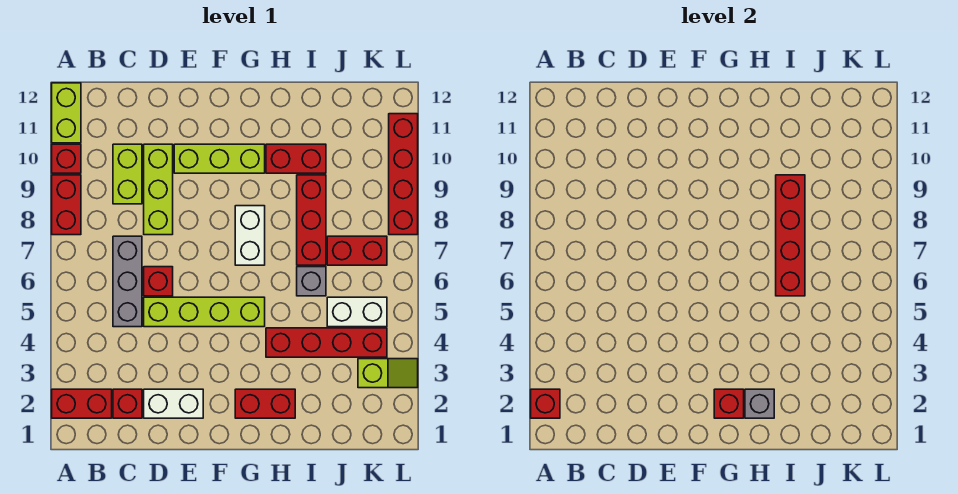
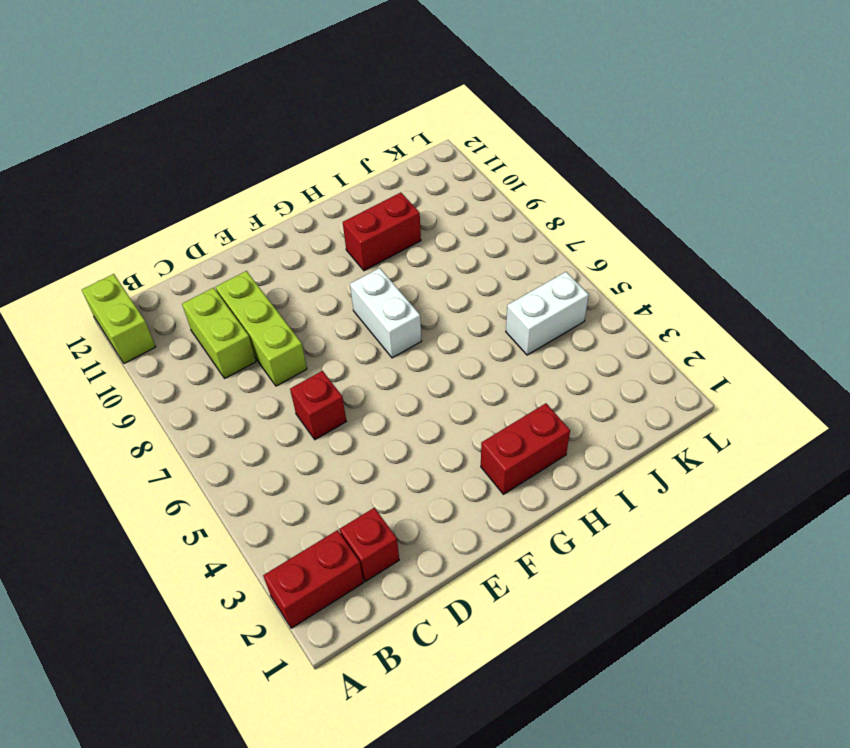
none -> red 1x2 brick [52,175,81,235]
none -> red 1x1 brick [52,144,81,173]
none -> grey 1x3 brick [113,236,142,327]

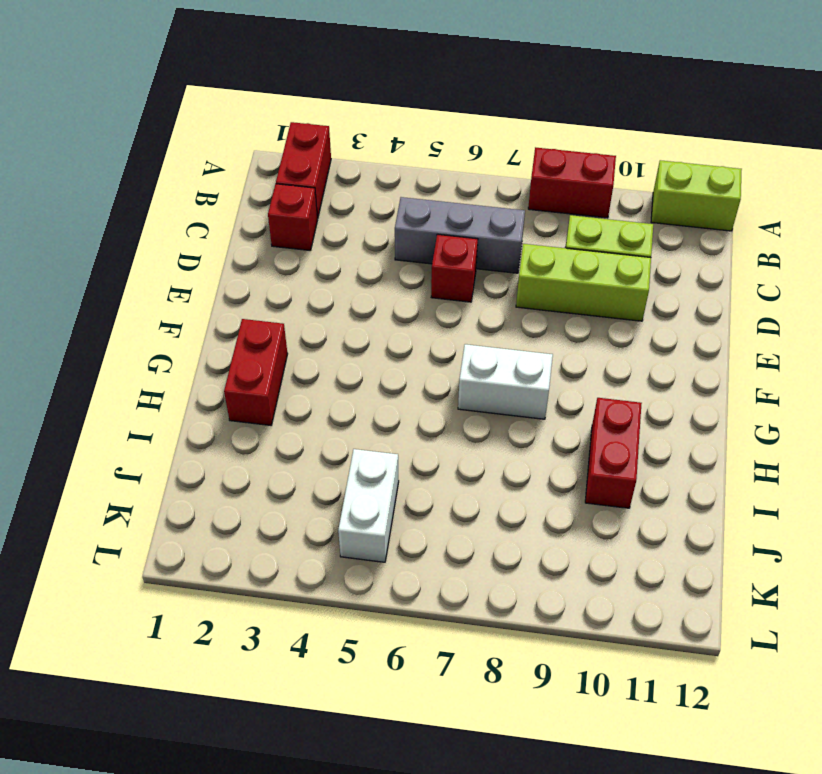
none -> red 1x1 brick [52,144,81,173]
none -> white 1x2 brick [144,389,203,418]
none -> lime 1x4 brick [144,297,265,327]

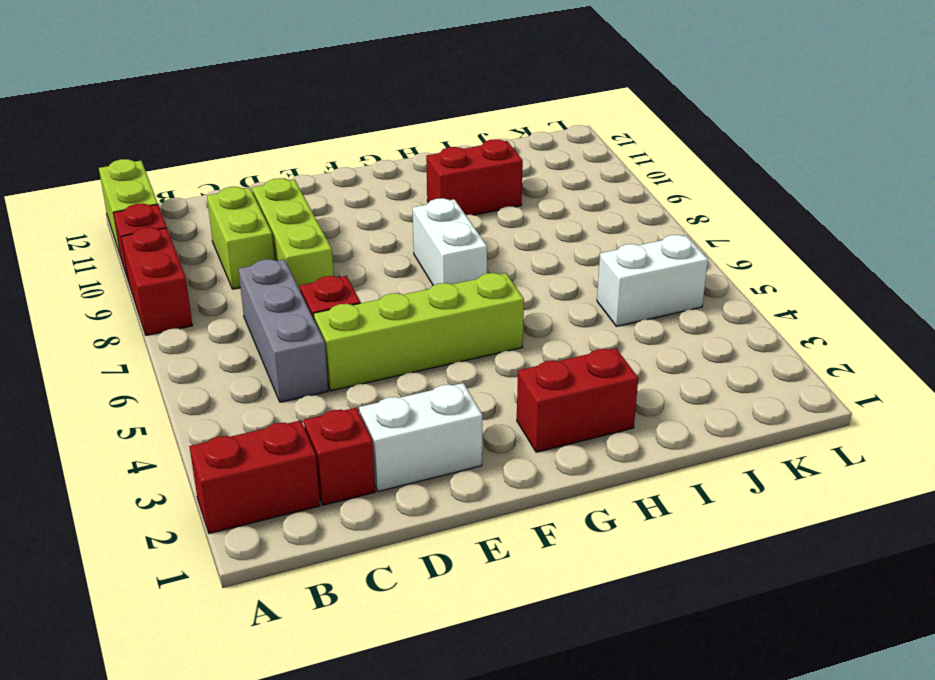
none -> lime 1x3 brick [174,144,265,173]
none -> red 1x4 brick [266,328,387,357]
none -> grey 1x1 brick [297,267,326,296]

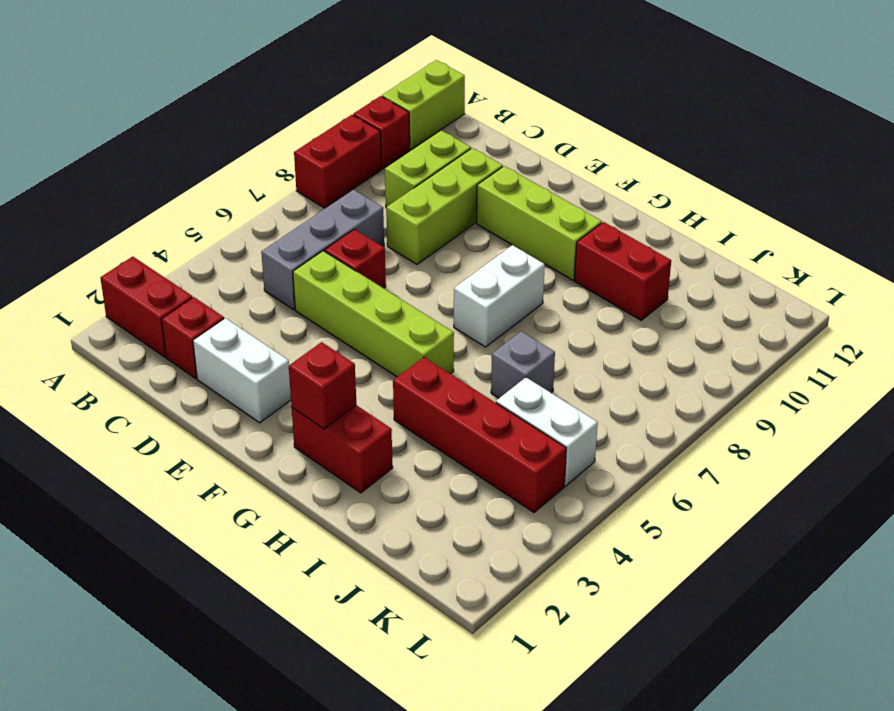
none -> red 1x3 brick [297,175,326,265]
none -> red 1x2 brick [327,236,387,265]
none -> lime 1x2 slope [358,359,418,388]

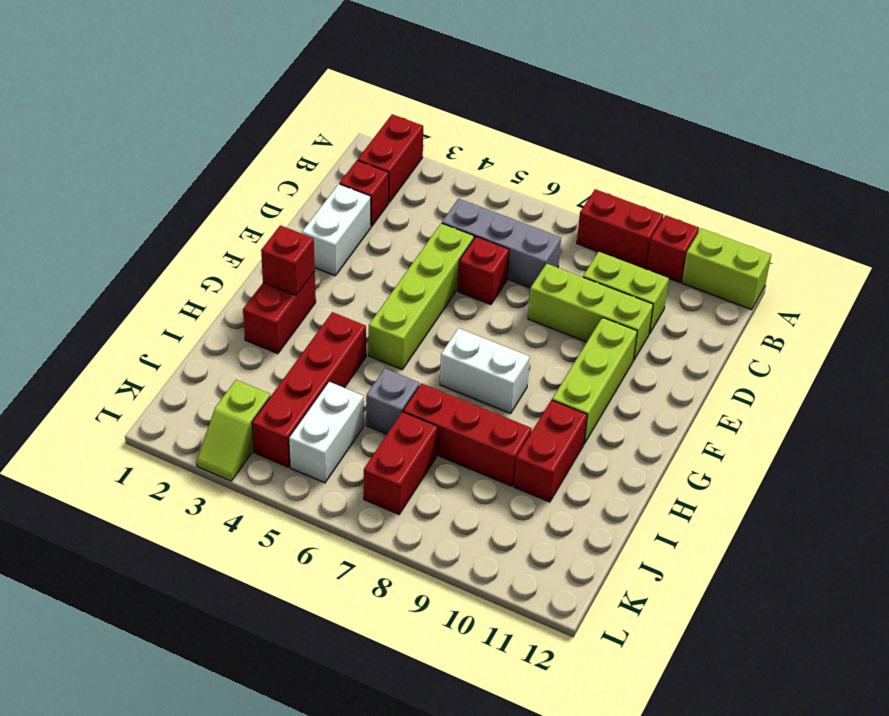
none -> red 1x4 brick [389,114,418,235]
none -> red 1x1 brick [531,389,560,418]
none -> grey 1x1 brick [745,389,774,418]

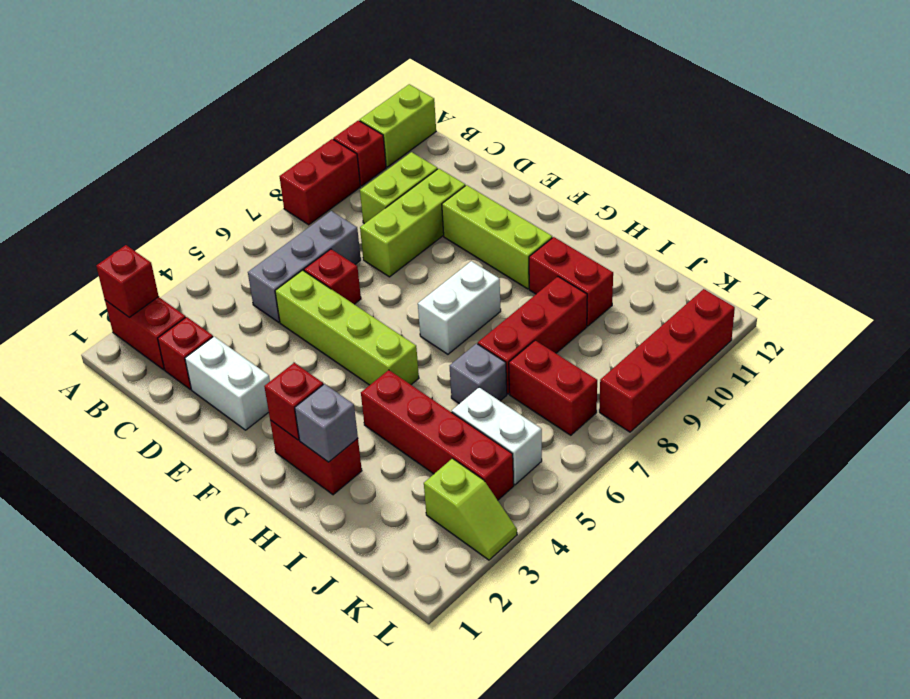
none -> red 1x4 brick [776,175,805,296]

